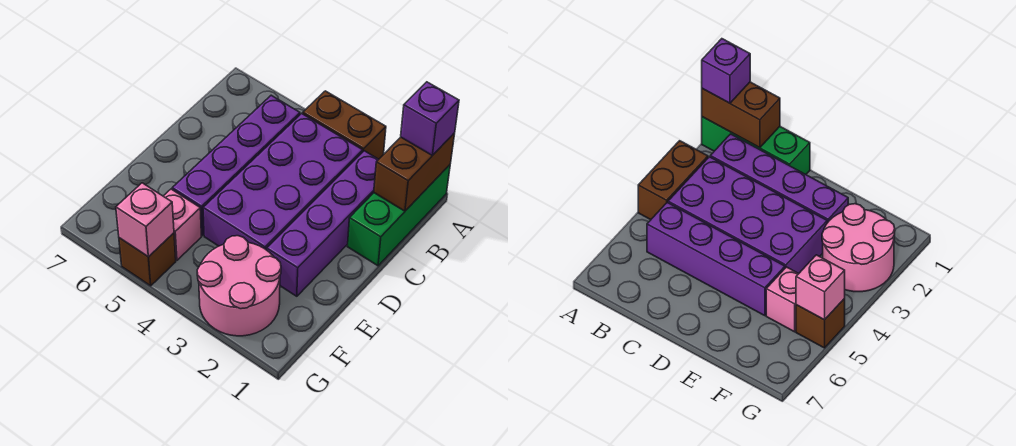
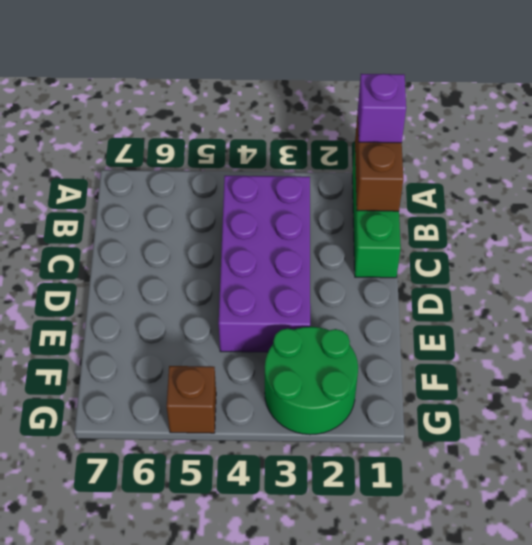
green 2x2 round brick [265,327,358,435] -> pink 2x2 round brick [197,236,281,336]
none -> brown 1x2 brick [303,91,386,159]
none -> purple 1x4 brick [267,151,379,296]

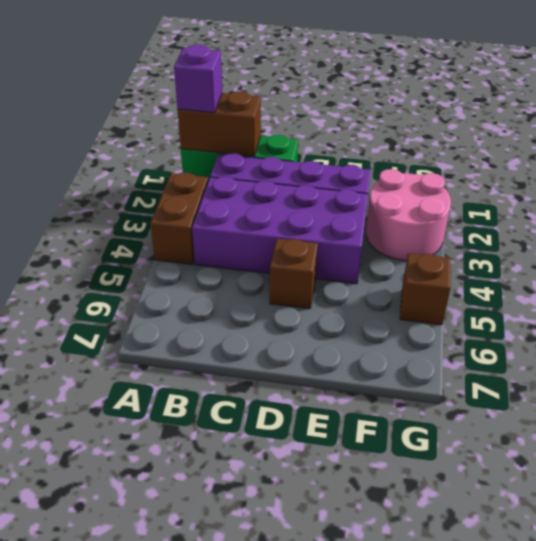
brown 1x1 brick [270,239,318,309] -> purple 1x4 brick [172,95,300,235]
none -> pink 1x1 brick [164,189,201,260]
none -> pink 1x1 brick [116,183,174,257]

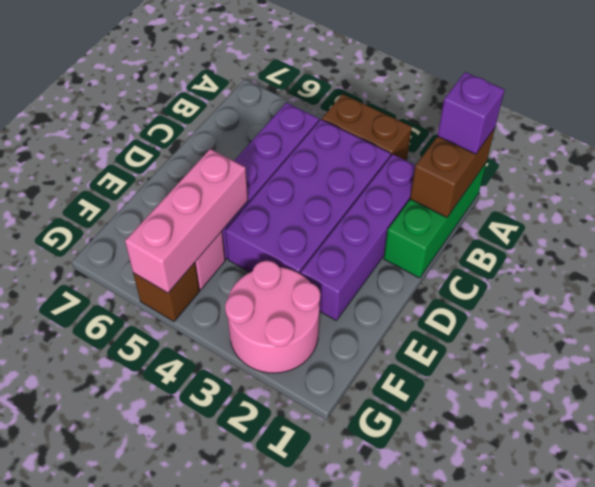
pink 1x3 brick [125,149,248,293] -> pink 1x1 brick [116,183,174,257]

